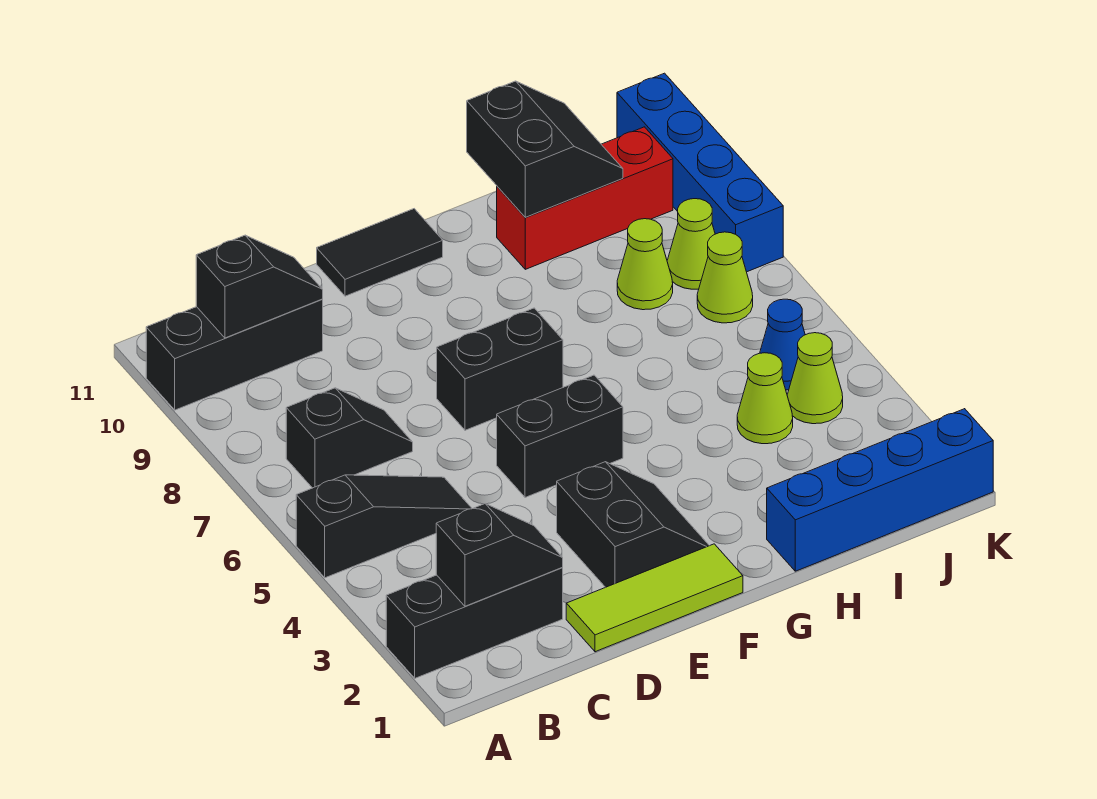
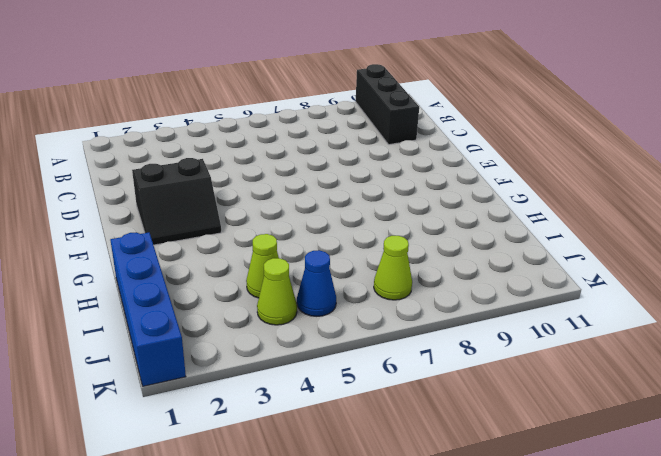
none -> black 1x3 brick [386,568,563,678]
none -> black 1x3 slope [296,475,472,578]
none -> black 1x2 slope [286,388,413,488]

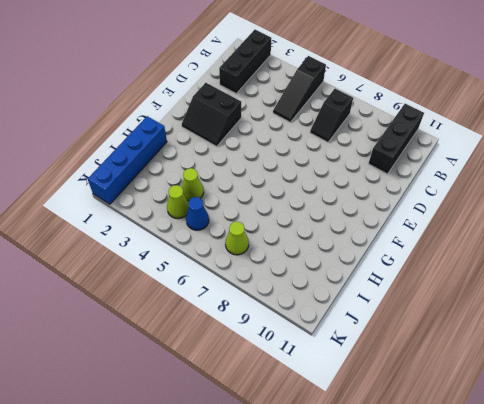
none -> lime 1x3 tile [566,544,743,652]
none -> black 1x2 brick [497,375,623,497]
none -> black 1x2 brick [437,308,563,430]

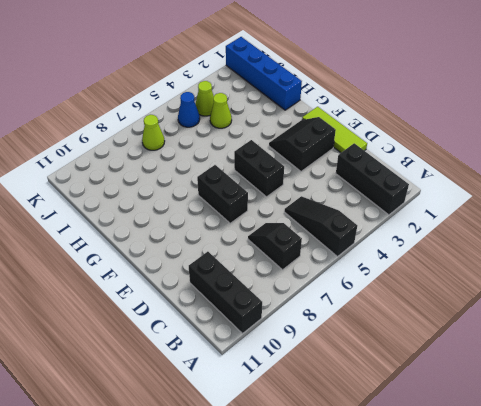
none -> black 1x2 tile [317,209,443,296]
none -> red 1x3 brick [497,127,673,269]
none -> lime 1x1 cone [617,219,673,310]

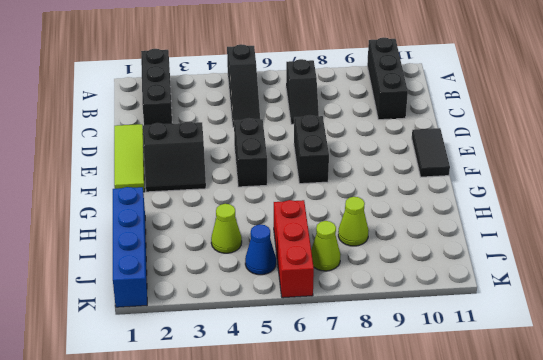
red 1x3 brick [274,200,314,298] -> red 1x3 brick moved to [497,127,673,269]
none -> lime 1x1 cone [787,333,843,424]
none -> lime 1x1 cone [667,199,715,289]
none -> blue 1x4 brick [617,73,783,272]

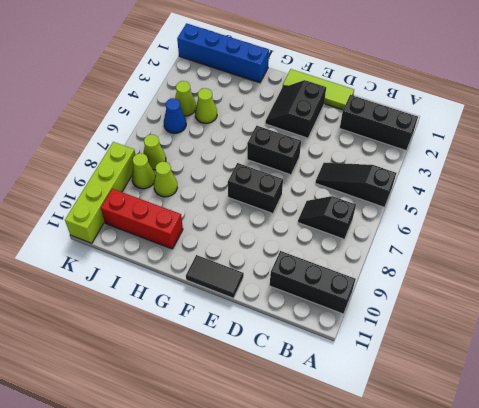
lime 1x4 brick [65,142,135,243] -> blue 1x4 brick [617,73,783,272]
none -> black 1x2 slope [436,504,563,606]
none -> black 1x2 slope [196,235,323,338]
none -> black 2x2 slope [467,81,623,217]

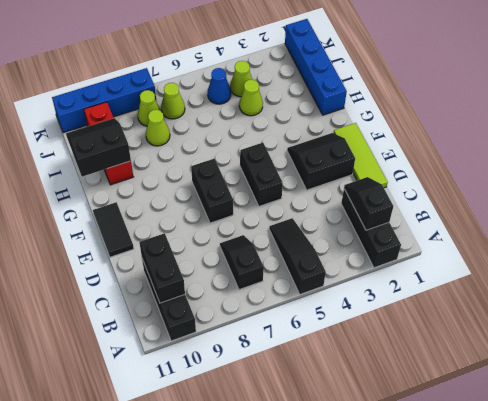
black 1x2 brick [139,233,185,303] -> black 1x2 slope [196,235,323,338]

